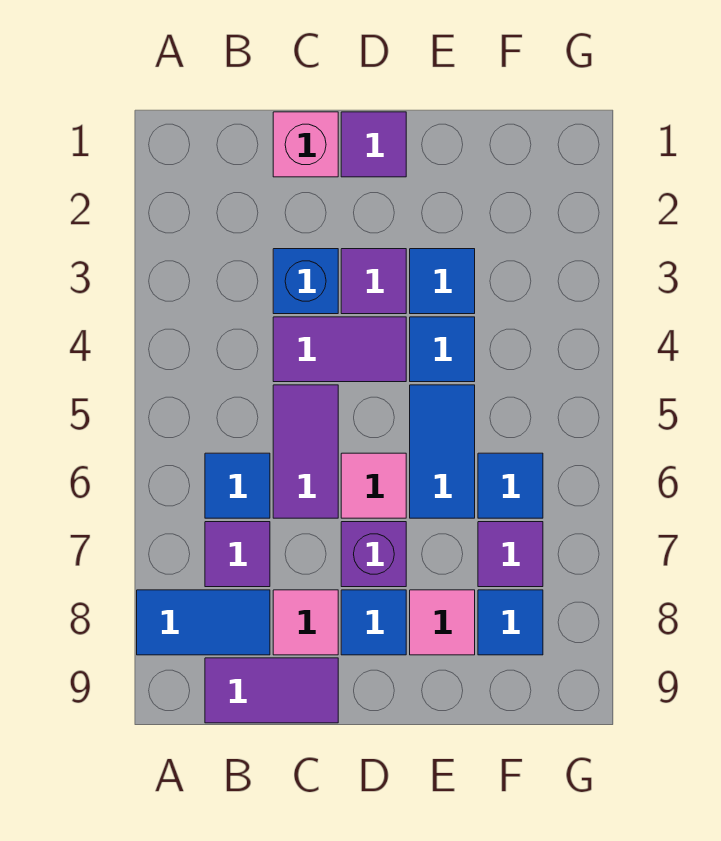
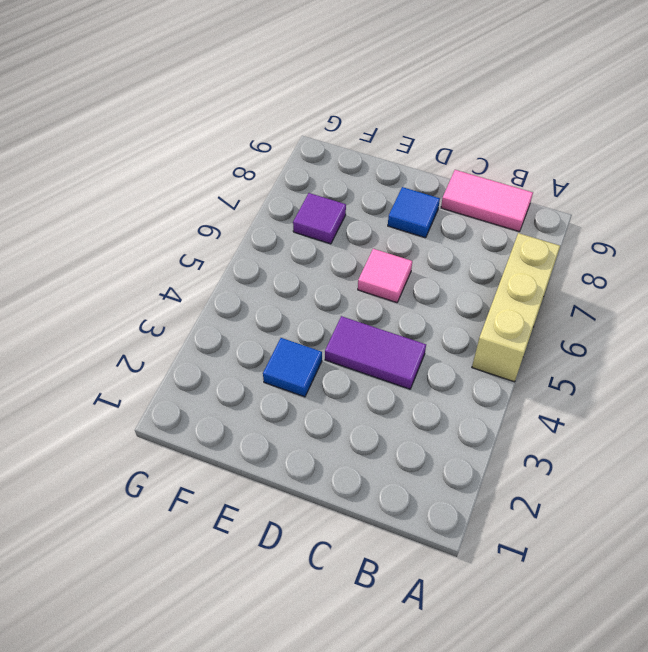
tan 1x3 brick [472,233,560,382] -> none
pink 1x2 tile [441,170,533,232] -> purple 1x2 tile [205,658,338,723]
none -> blue 1x2 tile [137,590,270,655]
none -> blue 1x1 tile [205,453,270,518]
none -> purple 1x1 tile [205,522,270,587]

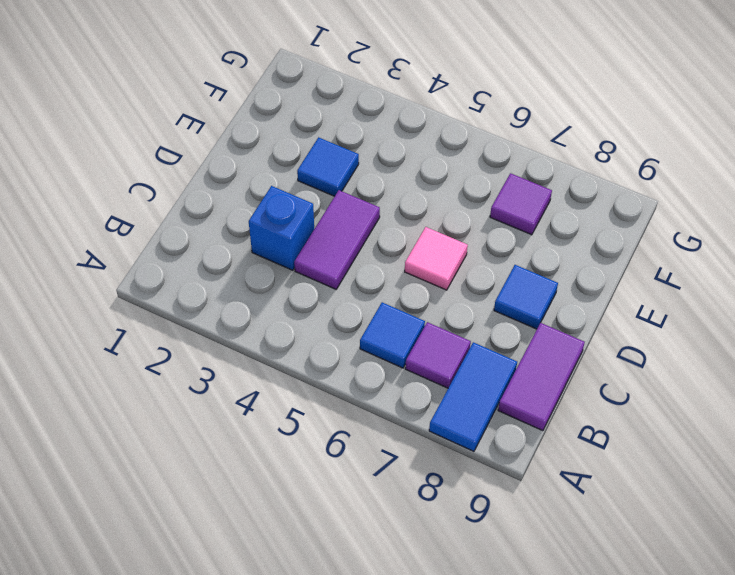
none -> pink 1x1 brick [273,112,338,177]
none -> purple 1x2 tile [273,385,338,518]
none -> pink 1x1 tile [273,590,338,655]

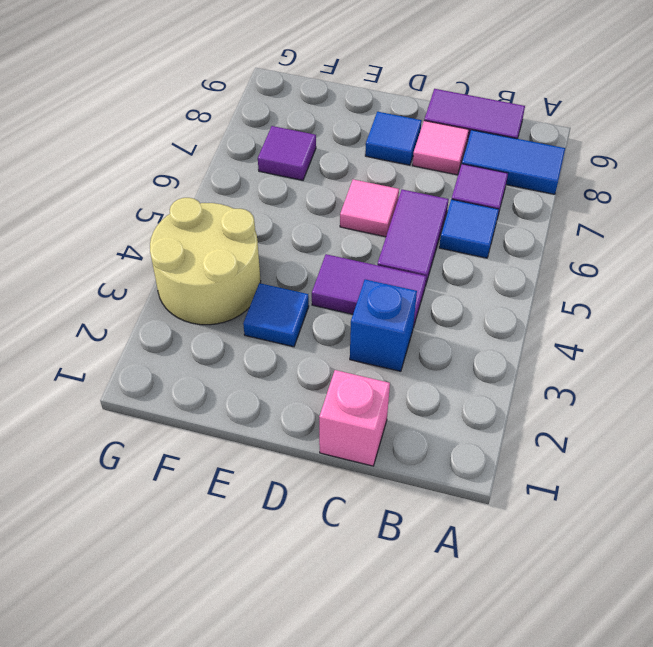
tan 2x2 round brick [150,198,261,325] -> none
none -> purple 1x1 tile [341,112,406,177]
none -> purple 1x1 tile [341,249,406,314]
none -> purple 1x1 brick [341,522,406,587]

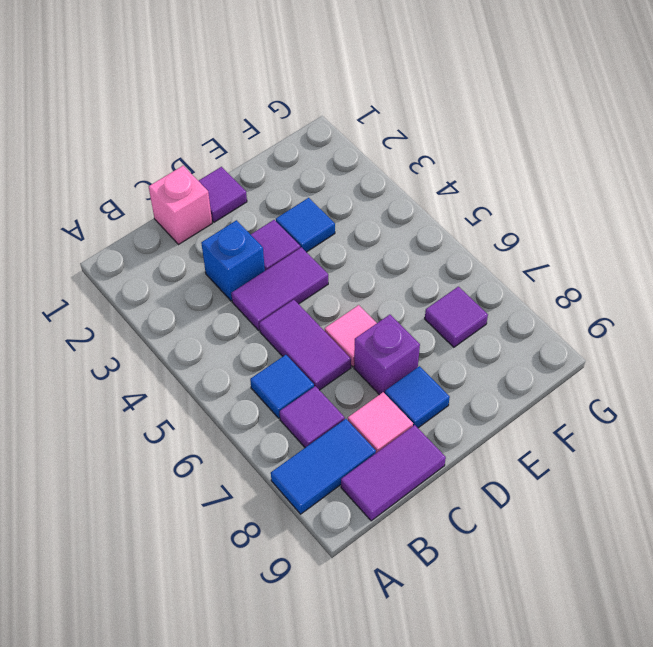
none -> blue 1x1 tile [410,317,475,382]
none -> blue 1x2 tile [410,385,475,518]
none -> pink 1x1 tile [410,590,475,655]

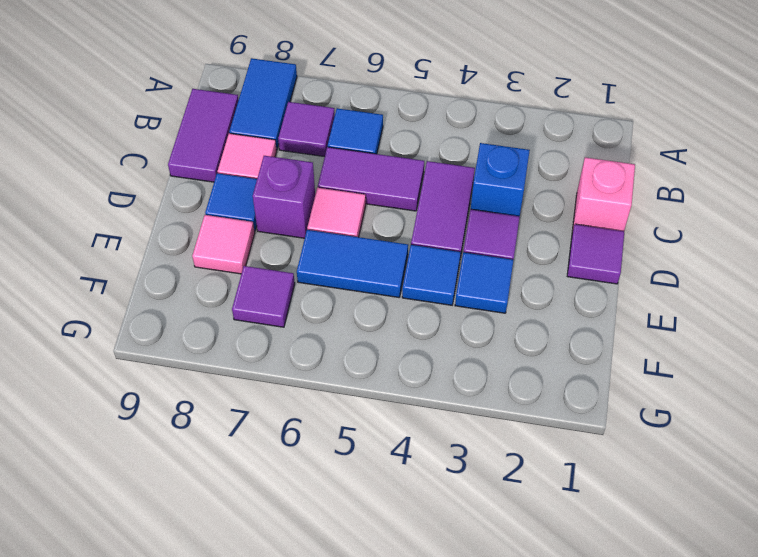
none -> blue 1x1 tile [478,453,543,518]
none -> blue 1x1 tile [478,590,543,655]

